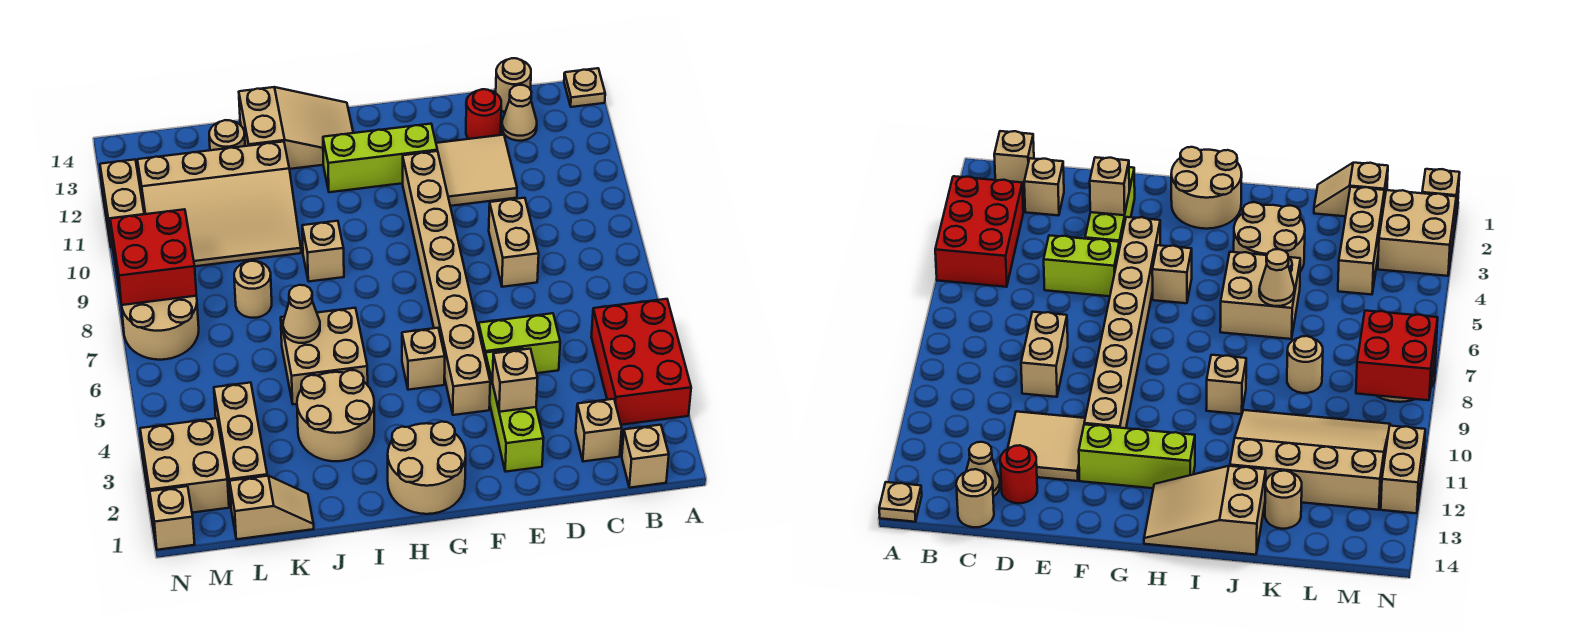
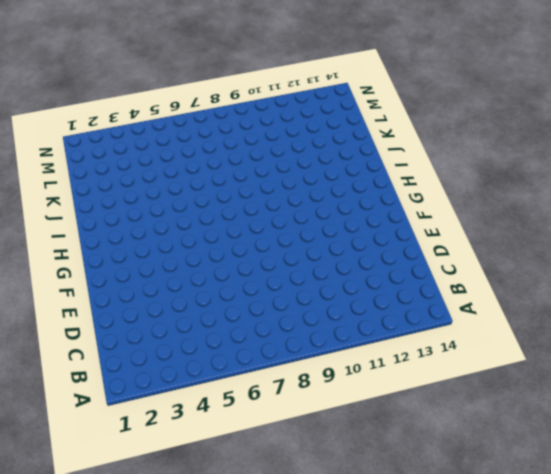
none -> red 2x3 brick [591,299,691,425]
none -> tan 1x1 plate [564,68,605,107]
none -> tan 1x1 brick [622,425,669,488]
none -> tan 1x1 brick [576,399,622,462]

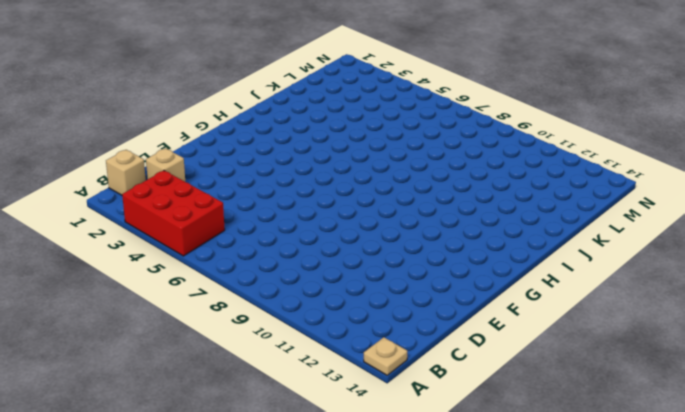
none -> tan 1x1 cone [502,85,537,141]
none -> tan 1x1 round brick [496,58,531,112]
none -> lime 1x2 brick [479,313,560,373]
none -> tan 1x2 brick [489,198,539,287]

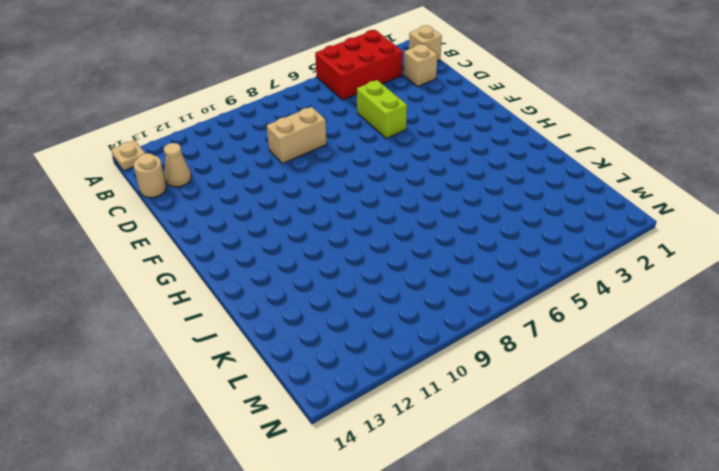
none -> tan 2x2 tile [436,135,517,206]
none -> red 1x1 round brick [466,89,501,139]
none -> lime 1x3 brick [485,348,544,472]
none -> tan 1x8 brick [403,151,490,415]

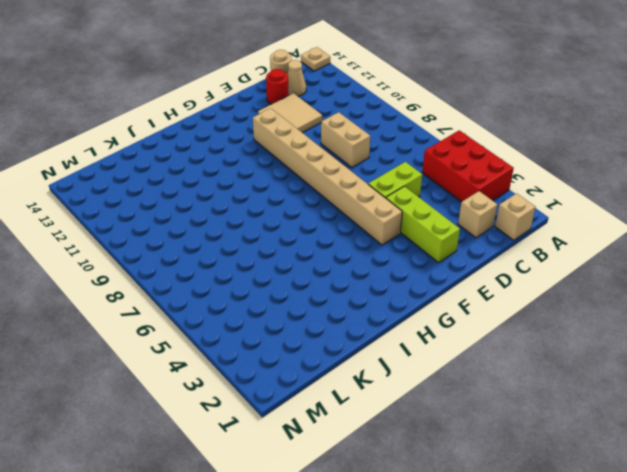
none -> lime 1x3 brick [323,124,437,192]
none -> tan 2x2 round brick [388,422,466,514]
none -> tan 1x1 brick [402,328,445,390]
none -> tan 2x3 slope [239,87,353,169]

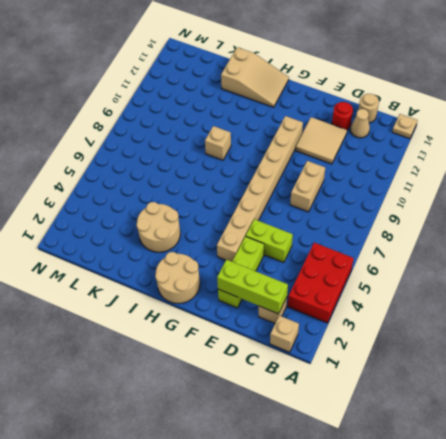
lime 1x3 brick [217,260,288,314] -> lime 1x3 brick moved to [323,124,437,192]
none -> tan 1x1 brick [402,328,445,390]
none -> tan 2x2 brick [281,308,368,404]
none -> tan 3x4 slope [137,142,301,266]
none -> tan 1x2 slope [230,476,314,539]

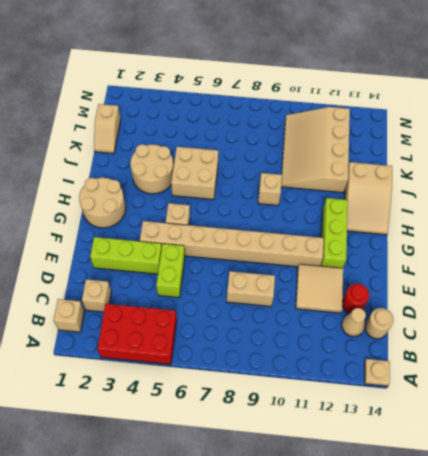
none -> tan 1x1 round brick [234,261,272,318]
none -> tan 1x1 round brick [209,120,245,150]
none -> tan 1x3 brick [214,383,267,505]
none -> tan 2x2 brick [140,418,229,515]

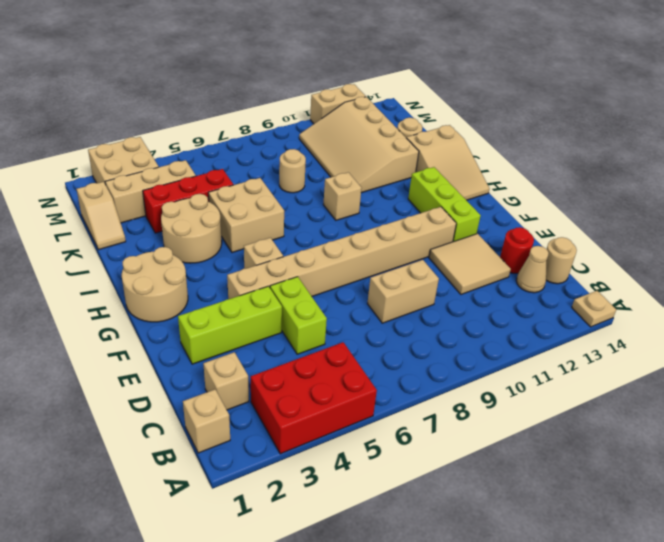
red 1x3 brick [143,169,233,233] -> none
none -> tan 2x2 round brick [122,296,199,360]
none -> tan 1x1 brick [150,486,195,550]
none -> tan 1x1 brick [492,349,538,412]
none -> tan 1x1 cone [283,285,320,343]

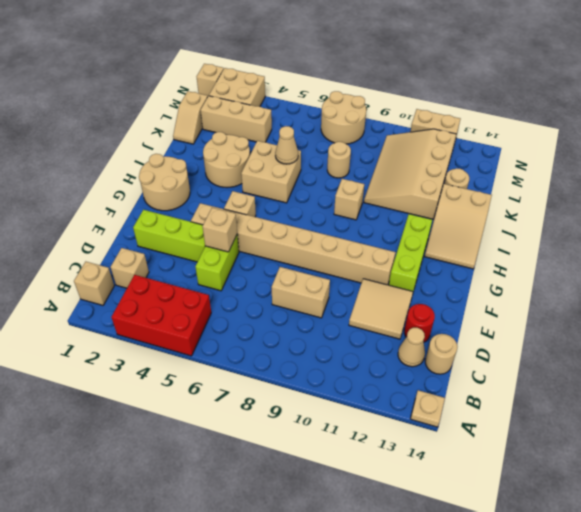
tan 1x1 brick [203,208,237,252] -> tan 1x1 brick moved to [492,349,538,412]
none -> red 2x2 brick [110,209,196,305]

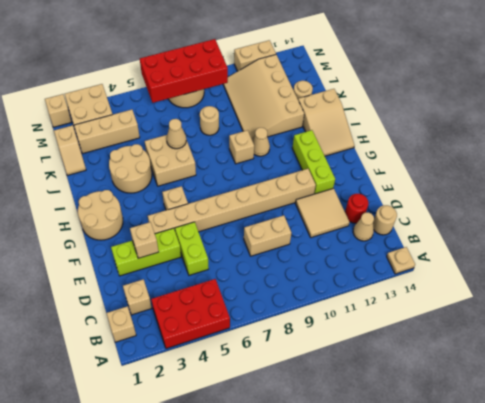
tan 1x1 cone [253,128,270,156] -> none
red 2x4 brick [140,39,228,103] -> red 2x2 brick [110,209,196,305]

